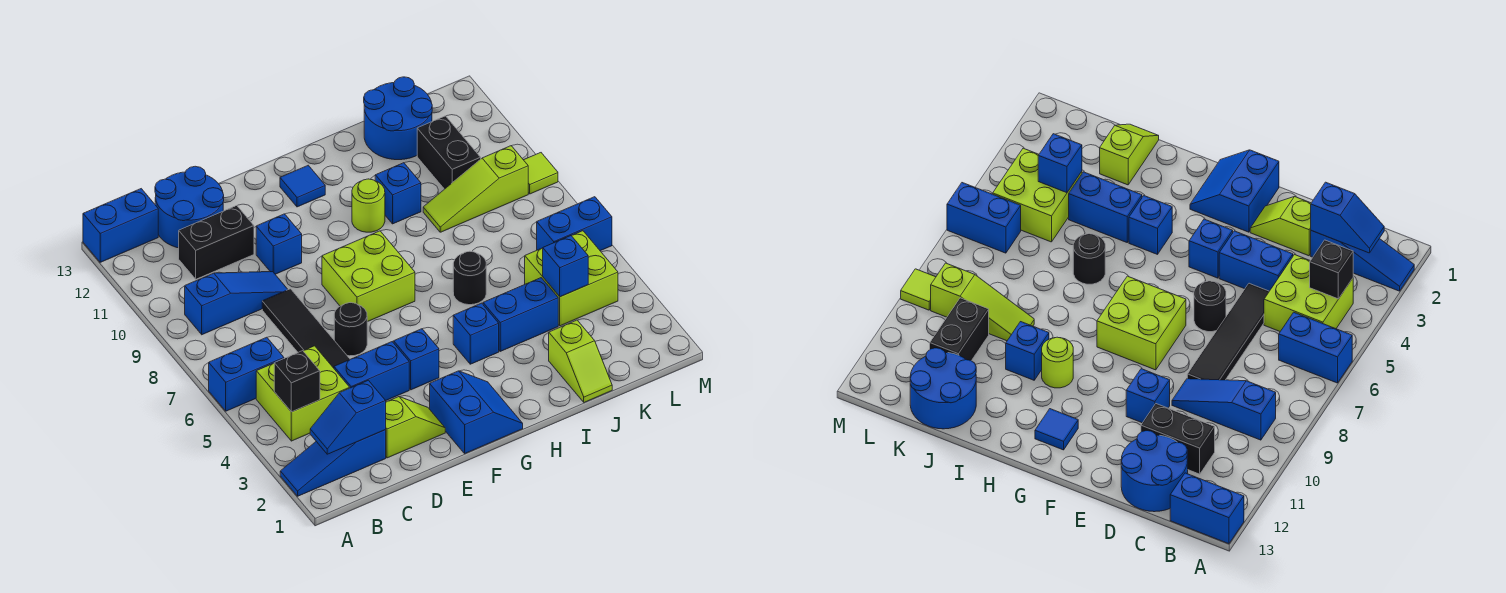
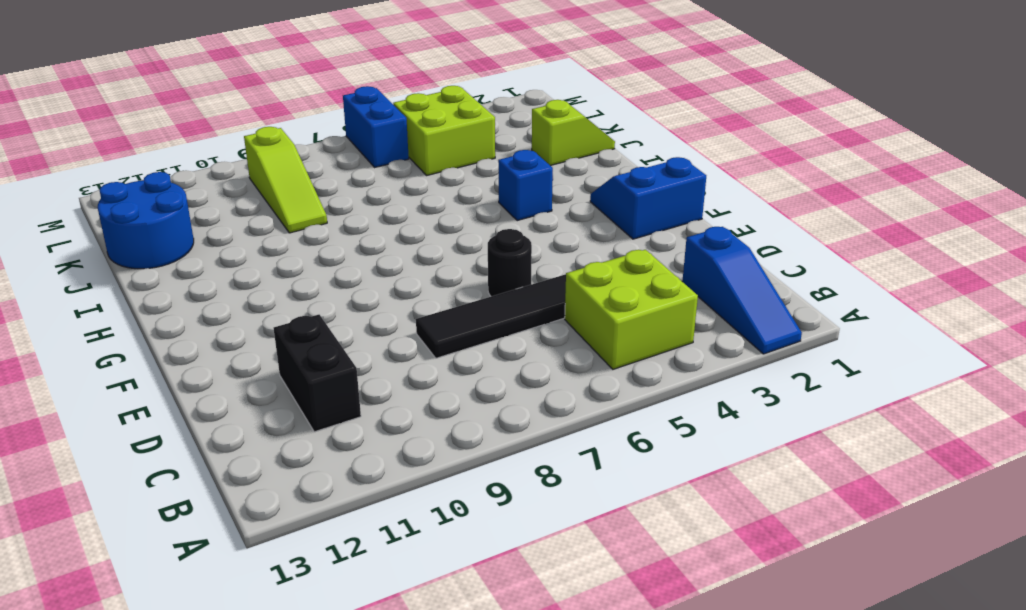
none -> blue 1x2 brick [209,337,284,411]
none -> blue 1x2 brick [83,189,158,262]
none -> blue 1x3 slope [185,272,288,335]
none -> blue 2x2 round brick [155,166,224,248]

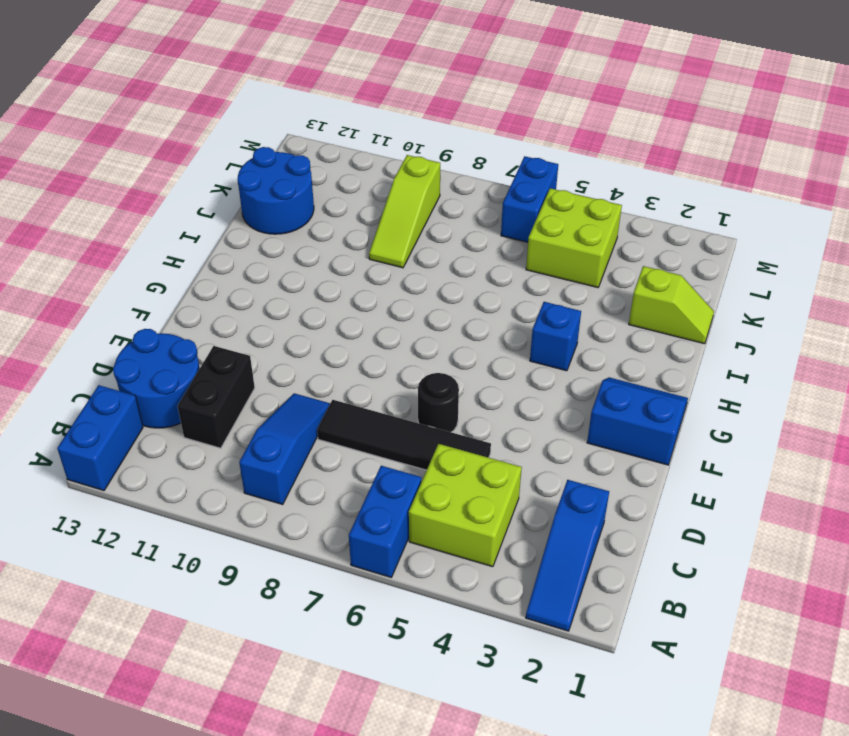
none -> lime 1x2 slope [386,397,445,458]
none -> blue 1x2 brick [334,342,409,400]
none -> blue 1x1 brick [256,214,302,274]
none -> blue 1x1 brick [394,329,439,390]

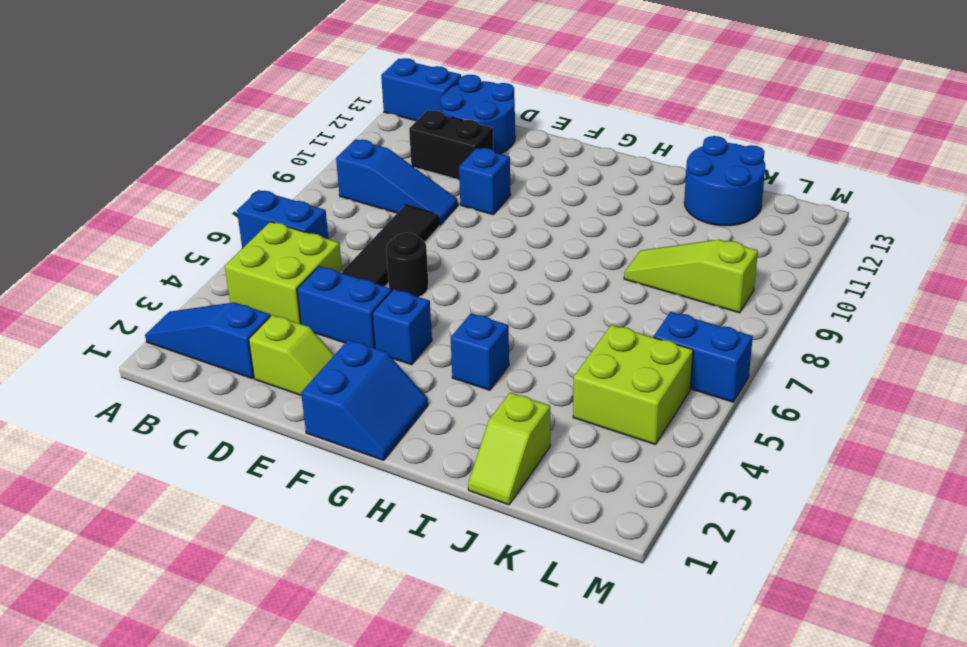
none -> lime 2x2 brick [322,231,415,322]
none -> blue 1x1 tile [280,165,325,207]
none -> lime 1x1 round brick [352,179,385,232]
none -> blue 1x2 brick [483,278,558,351]

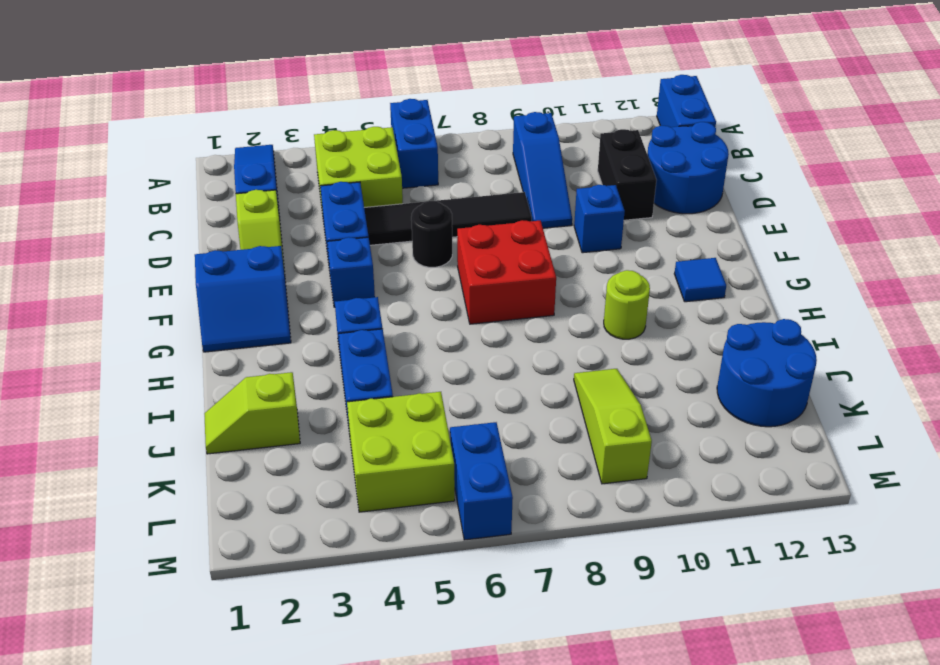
red 2x2 brick [457,220,556,324] -> lime 2x2 brick [322,231,415,322]
none -> black 1x1 round brick [453,251,486,305]
none -> blue 1x1 brick [375,163,421,224]
none -> black 1x2 brick [417,116,481,189]
none -> lime 1x1 tile [524,153,558,194]

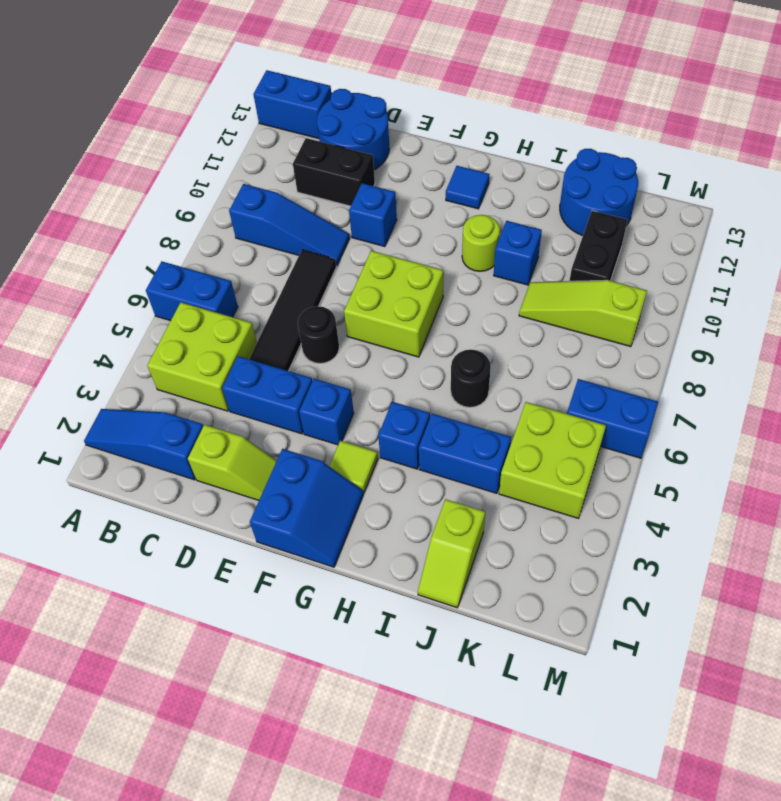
lime 1x1 tile [329,441,378,493] -> lime 1x1 tile moved to [524,153,558,194]
none -> blue 1x2 slope [310,380,386,454]
none -> black 1x1 brick [274,351,320,412]
none -> blue 1x1 brick [543,236,588,297]

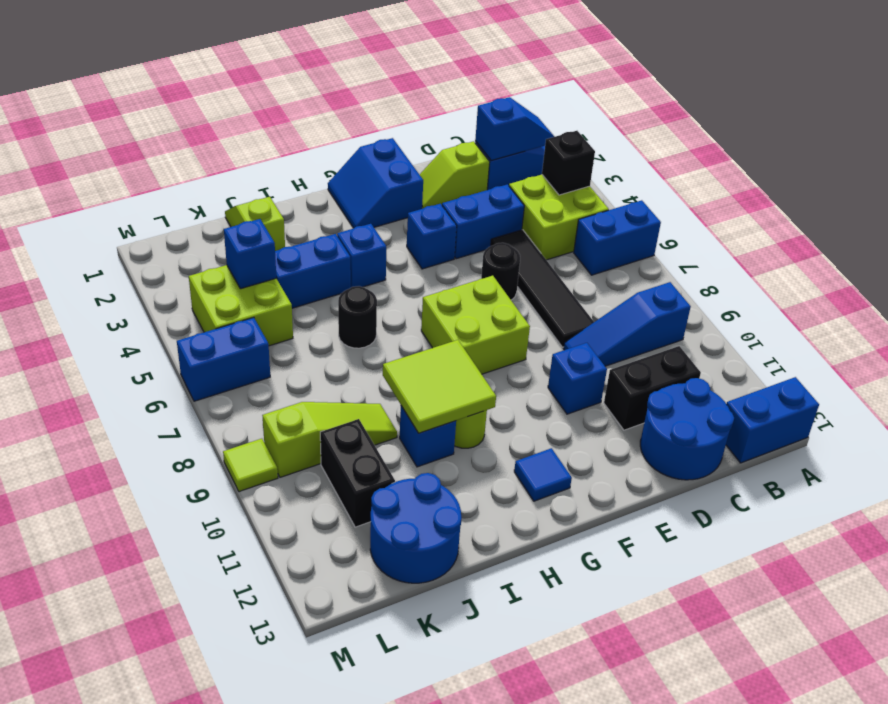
lime 2x2 tile [383,340,496,433] -> none

